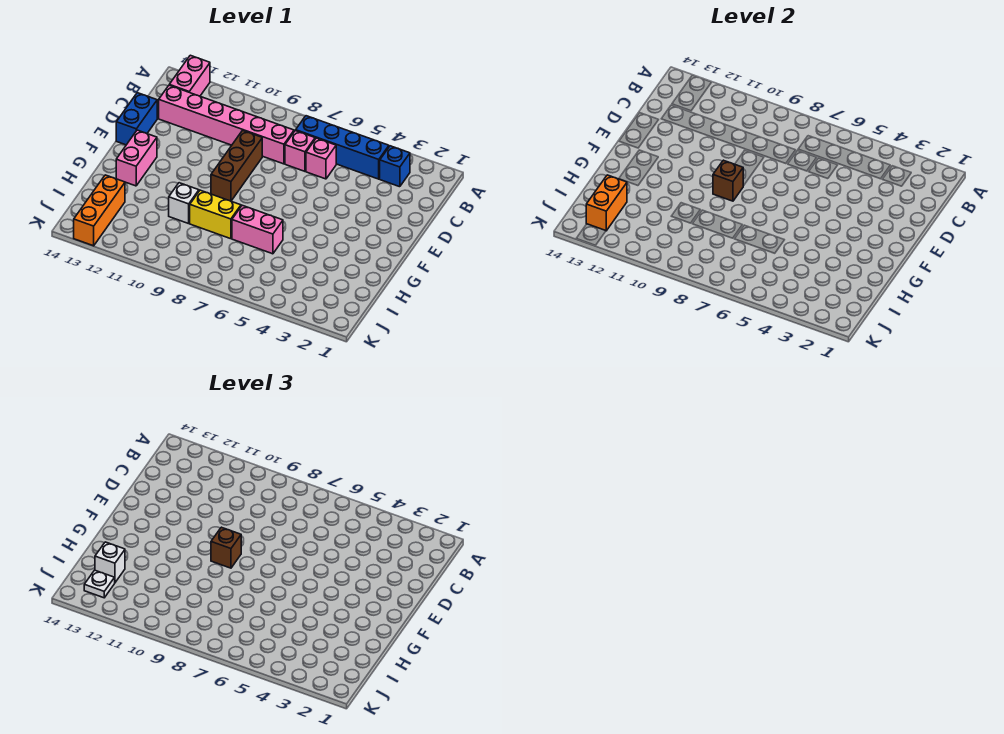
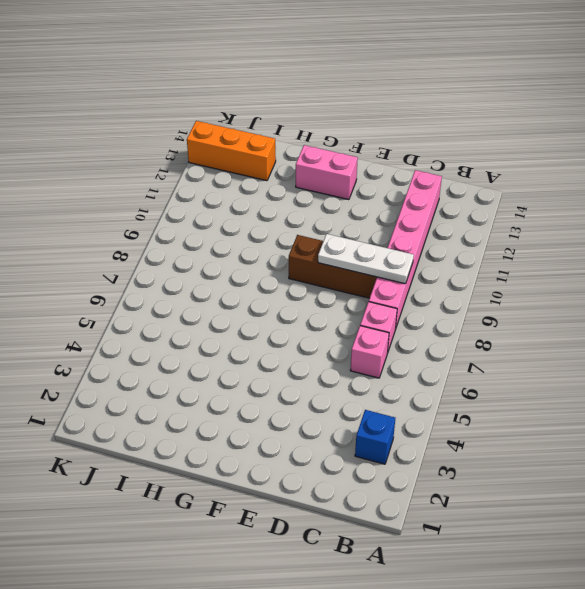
white 1x3 plate [318,234,414,284] -> none
none -> pink 1x2 brick [170,55,210,96]
none -> blue 1x4 brick [296,116,389,179]
none -> blue 1x2 brick [116,93,157,145]

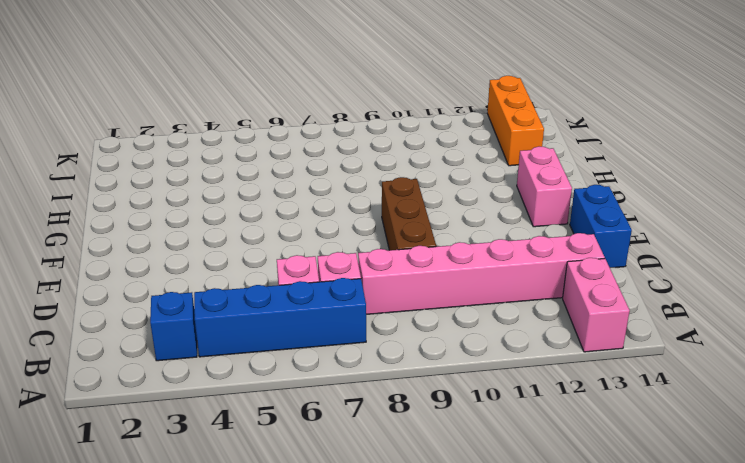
none -> pink 1x2 brick [232,205,283,254]
none -> yellow 1x2 brick [190,190,241,239]
none -> white 1x1 brick [169,183,199,224]

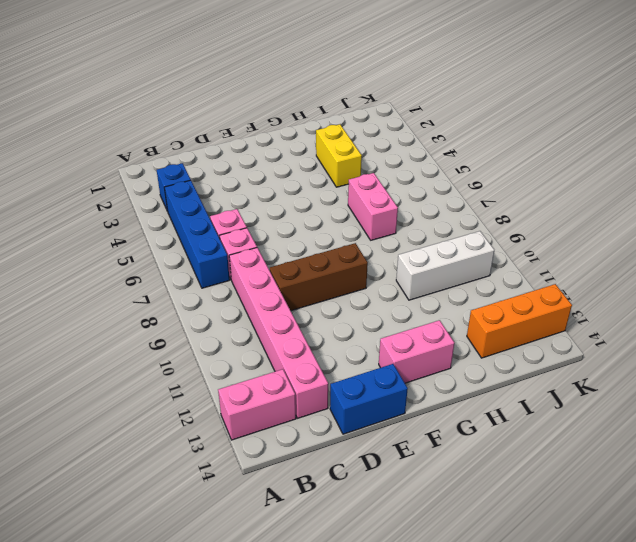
yellow 1x2 brick [316,124,362,187] -> yellow 1x2 brick moved to [190,190,241,239]
white 1x3 brick [396,231,494,300] -> white 1x1 brick [169,183,199,224]
none -> brown 1x1 brick [713,160,743,201]
none -> orange 1x2 brick [586,175,627,231]
none -> brown 1x1 brick [211,527,241,568]

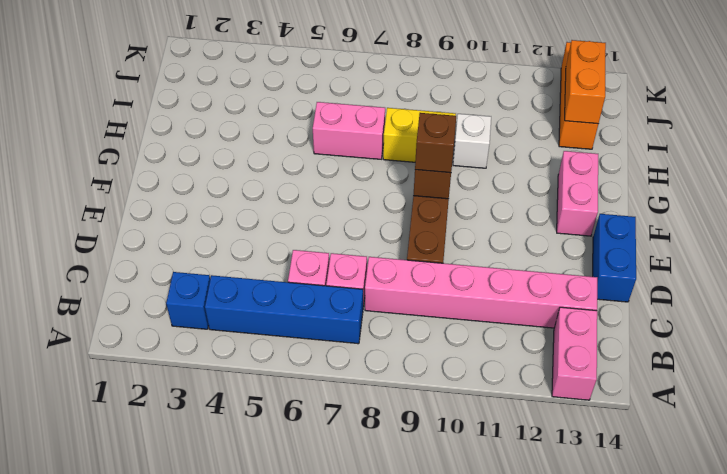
none -> white 1x1 brick [95,542,125,582]
none -> white 1x1 plate [84,570,115,598]

